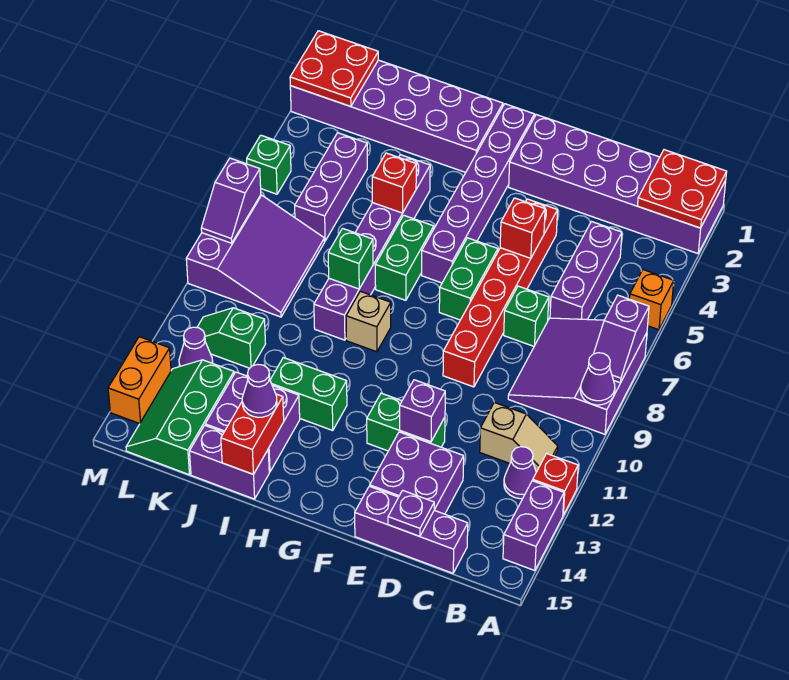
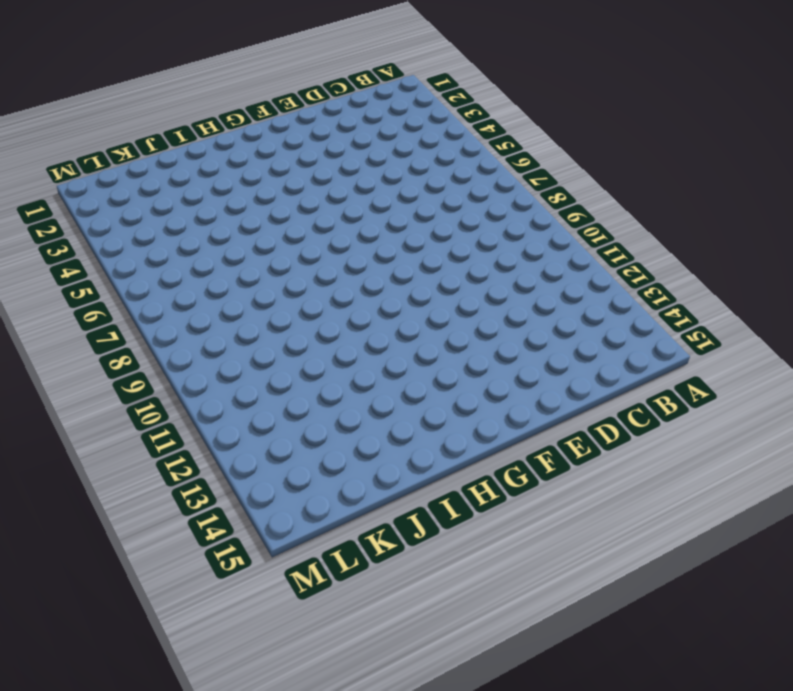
none -> purple 2x6 brick [509,115,726,253]
none -> orange 1x1 brick [630,270,674,330]
none -> purple 3x3 slope [508,318,647,434]
none -> red 1x1 brick [533,454,578,515]

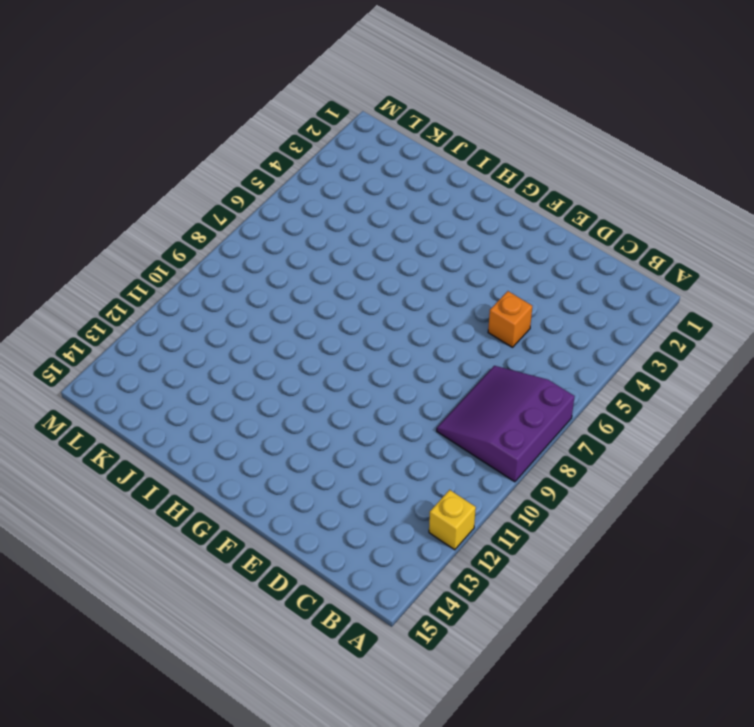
yellow 1x1 brick [429,490,476,550] -> red 1x1 brick [533,454,578,515]
orange 1x1 brick [488,291,532,347] -> orange 1x1 brick moved to [630,270,674,330]
none -> purple 2x6 brick [509,115,726,253]
none -> purple 1x2 brick [503,481,564,571]
none -> tan 1x2 slope [480,402,558,472]
none -> purple 1x1 cone [504,447,536,499]

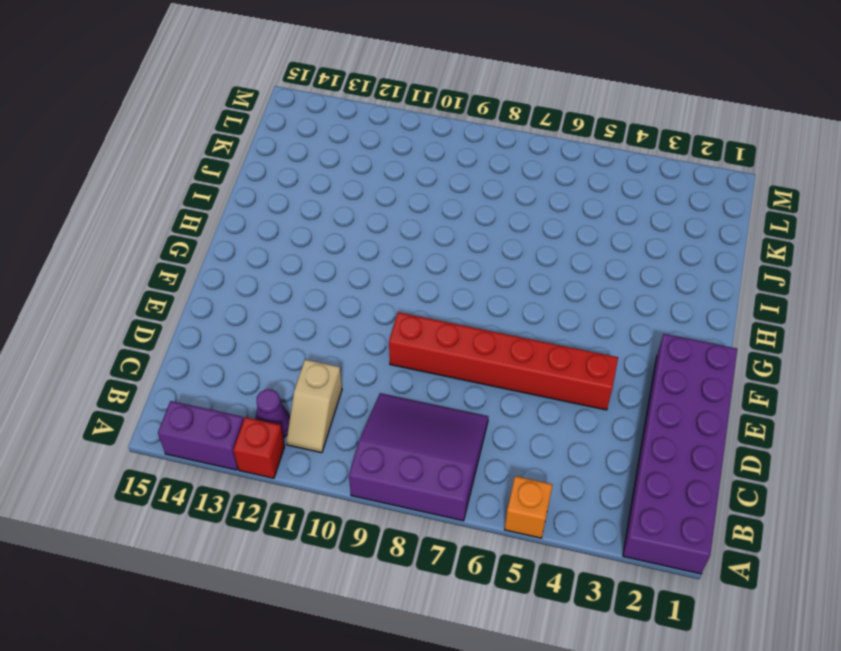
none -> purple 1x3 brick [550,222,622,320]
none -> purple 1x3 brick [355,486,468,573]
none -> green 1x1 brick [504,286,549,346]
none -> purple 2x2 brick [370,432,464,514]

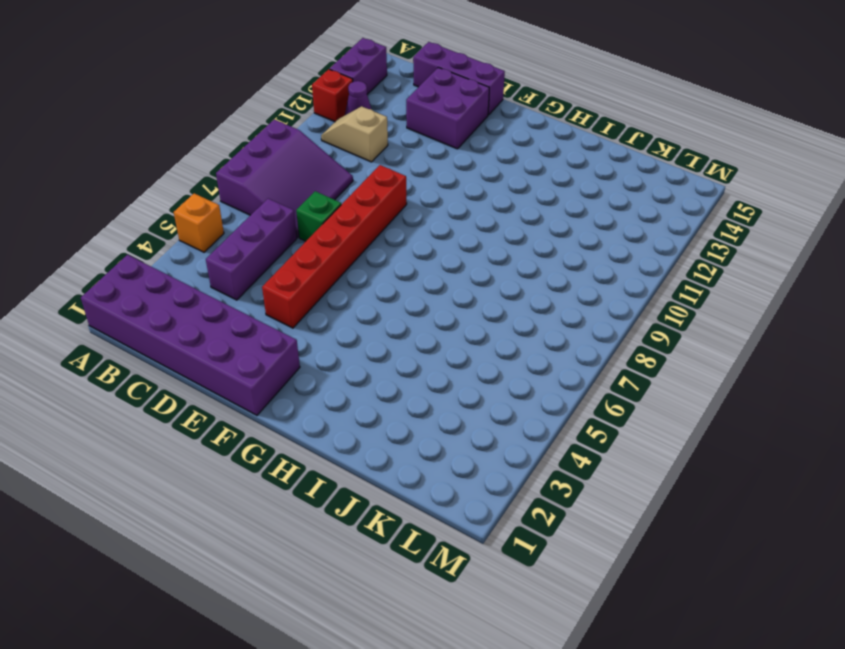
none -> green 1x2 brick [367,393,445,451]
none -> green 1x2 brick [439,238,498,320]
none -> purple 1x6 brick [422,104,534,283]
none -> purple 2x6 brick [290,60,503,172]

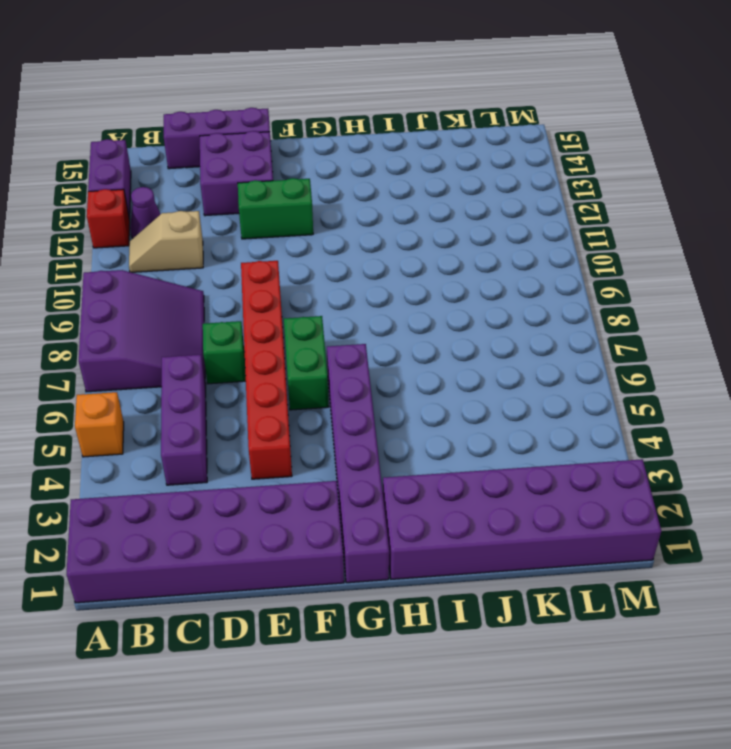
none -> green 1x2 brick [375,215,434,300]
none -> tan 1x1 brick [346,291,391,352]
none -> green 1x2 brick [270,358,347,430]
none -> purple 1x6 brick [314,155,430,340]

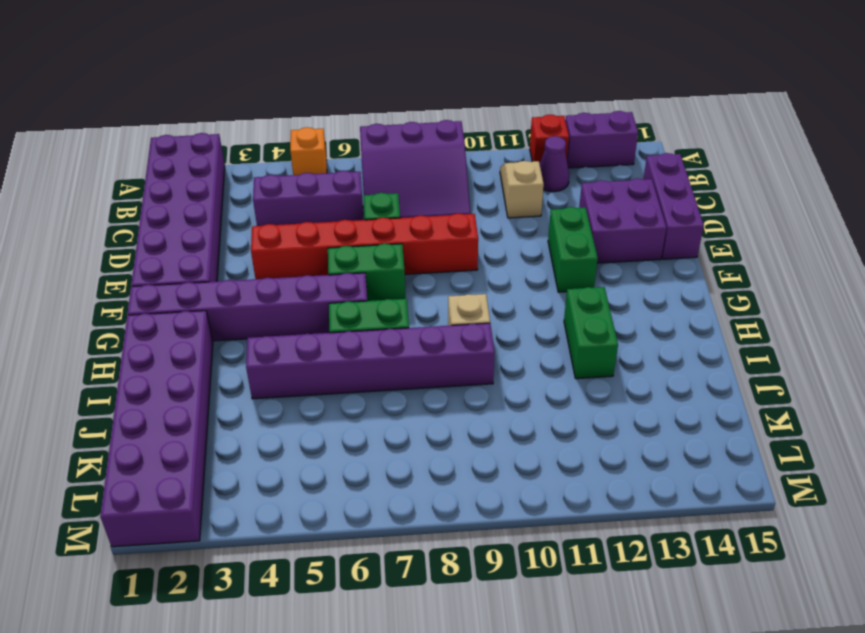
none -> purple 2x2 brick [205,372,300,472]
none -> purple 1x2 brick [190,425,269,499]
none -> purple 1x3 brick [295,133,367,241]
none -> purple 3x3 slope [186,195,325,317]

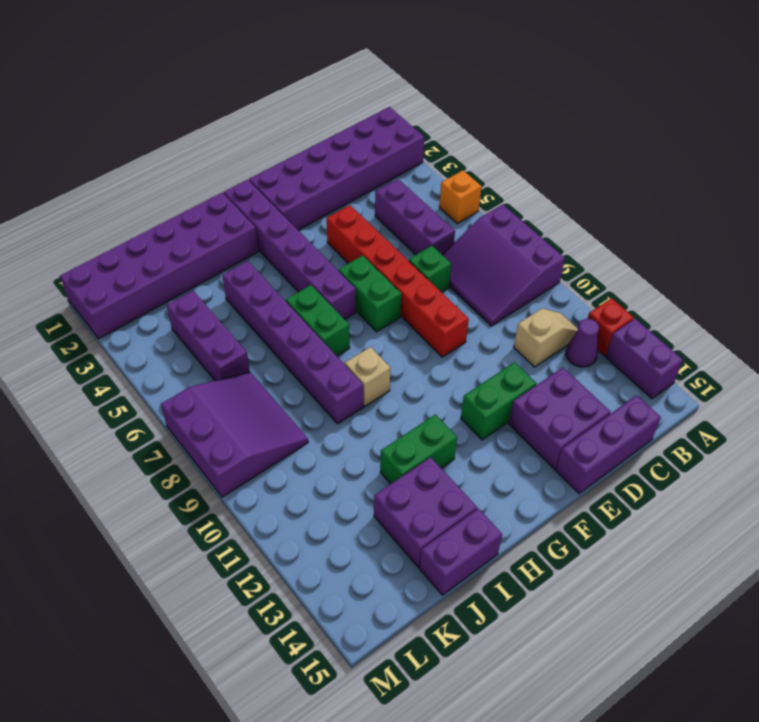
none -> green 1x2 slope [197,308,265,368]
none -> green 2x3 slope [126,360,234,475]
none -> purple 1x1 cone [179,327,213,367]
none -> green 1x1 brick [247,135,291,194]

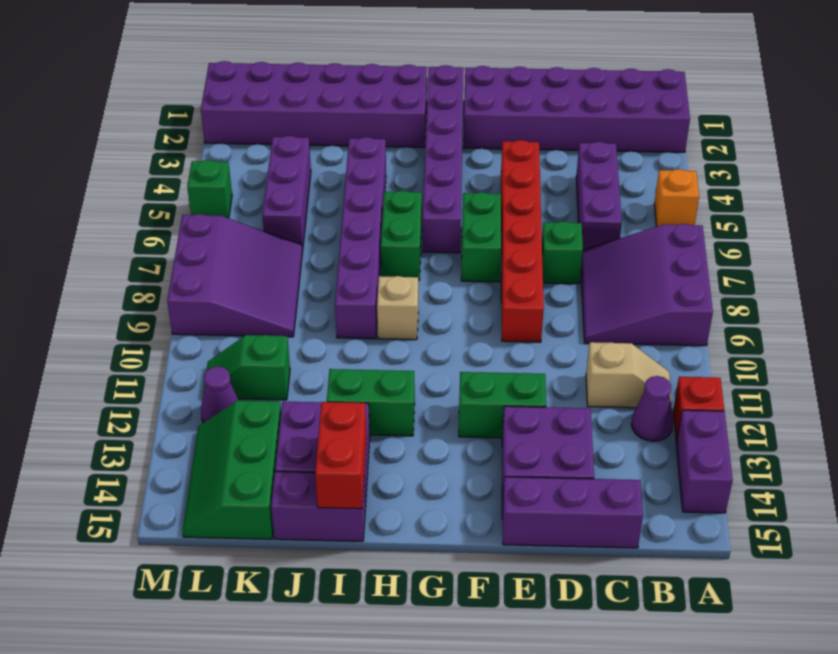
none -> orange 1x2 brick [108,337,171,424]
none -> red 2x2 plate [638,150,727,228]
none -> purple 1x2 slope [594,295,649,383]
none -> purple 1x1 cone [581,353,615,405]

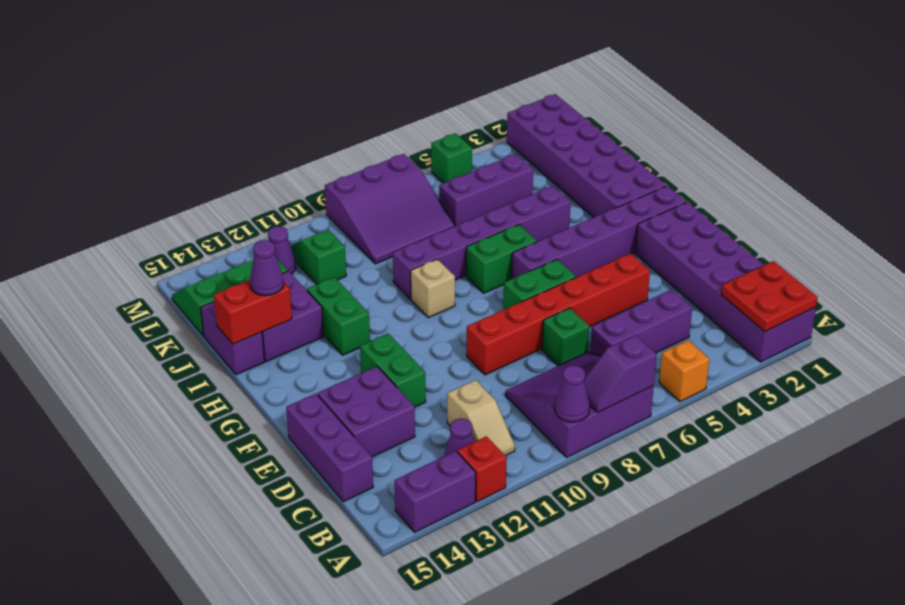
none -> orange 1x2 brick [108,337,171,424]
none -> purple 1x1 plate [388,490,434,536]
none -> red 1x1 brick [500,198,545,258]
none -> purple 1x1 brick [400,380,445,442]

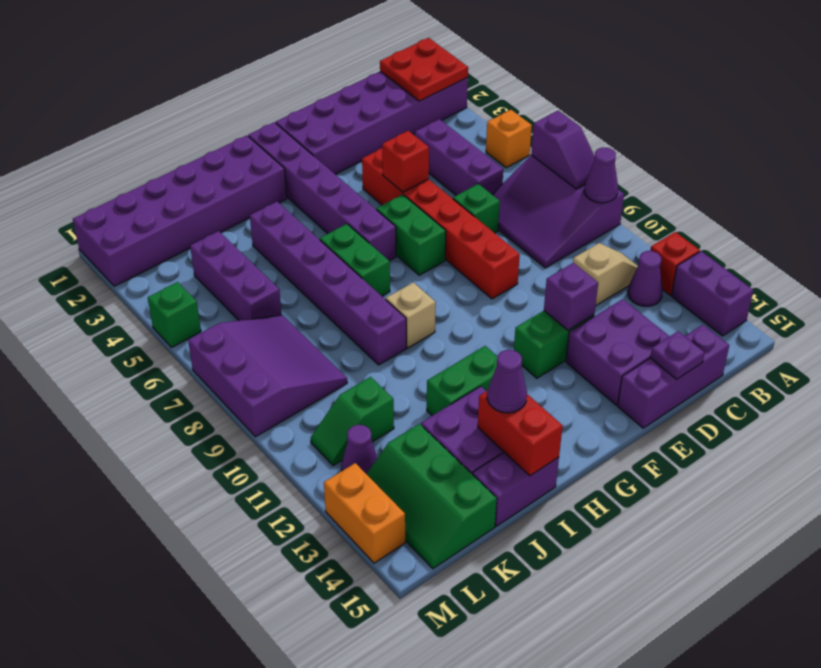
none -> red 1x1 brick [372,153,416,213]
none -> green 1x1 brick [328,228,373,289]
none -> red 2x2 plate [290,31,378,106]
none -> purple 1x2 slope [201,158,261,243]

